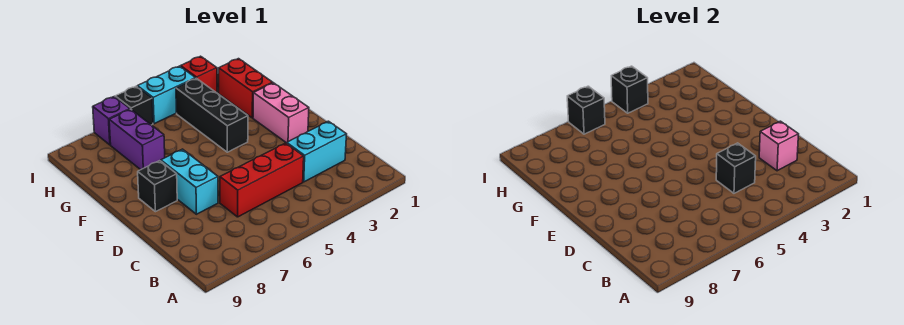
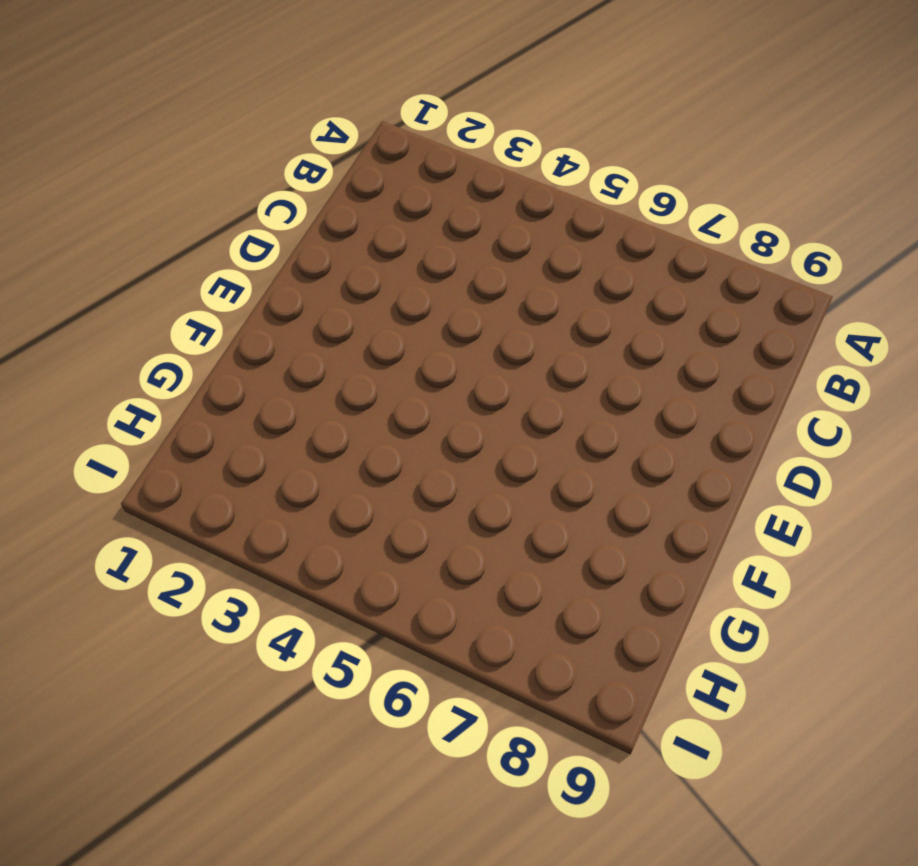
none -> cyan 1x2 brick [287,121,347,182]
none -> red 1x3 brick [220,143,304,217]
none -> cyan 1x2 brick [161,149,218,214]

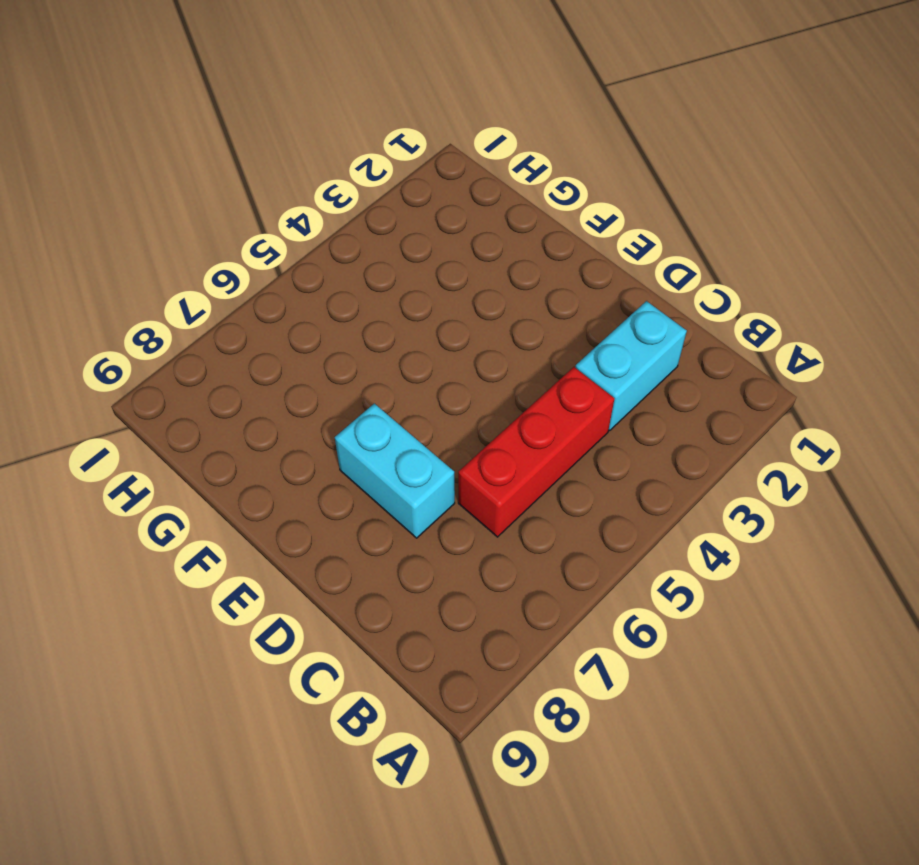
none -> pink 1x2 brick [253,83,309,143]
none -> black 1x1 brick [138,161,177,212]
none -> black 1x3 brick [176,78,248,152]

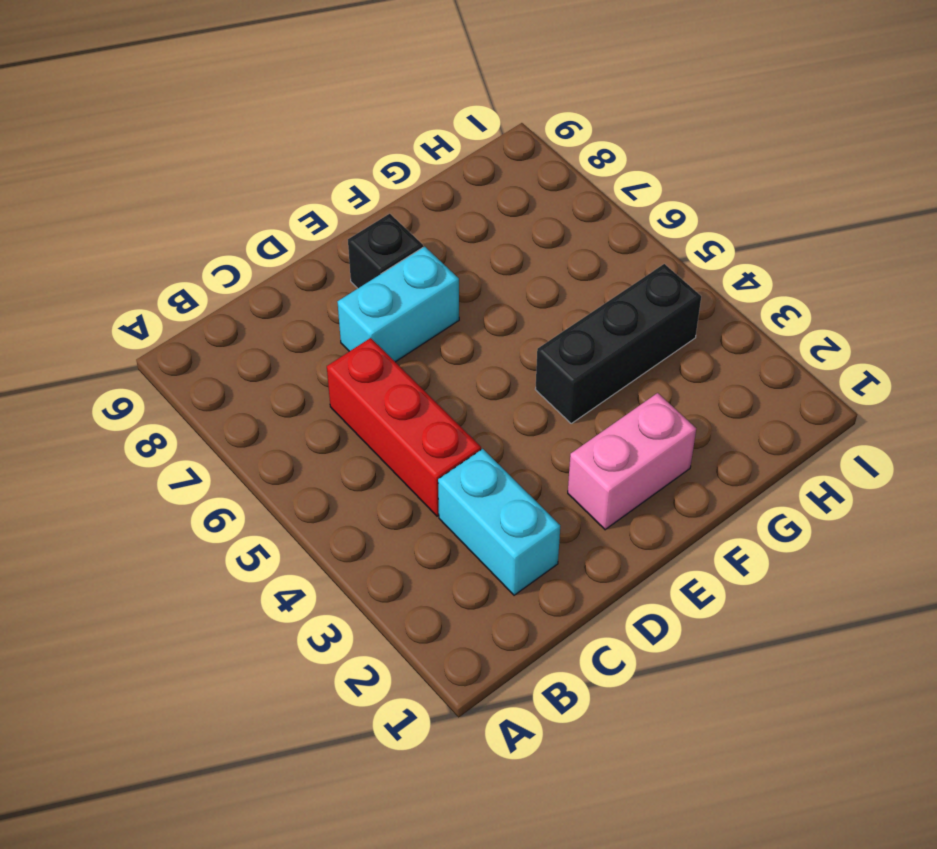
none -> red 1x2 brick [219,59,273,118]
none -> purple 1x2 brick [109,109,165,170]
none -> red 1x1 brick [181,56,217,93]

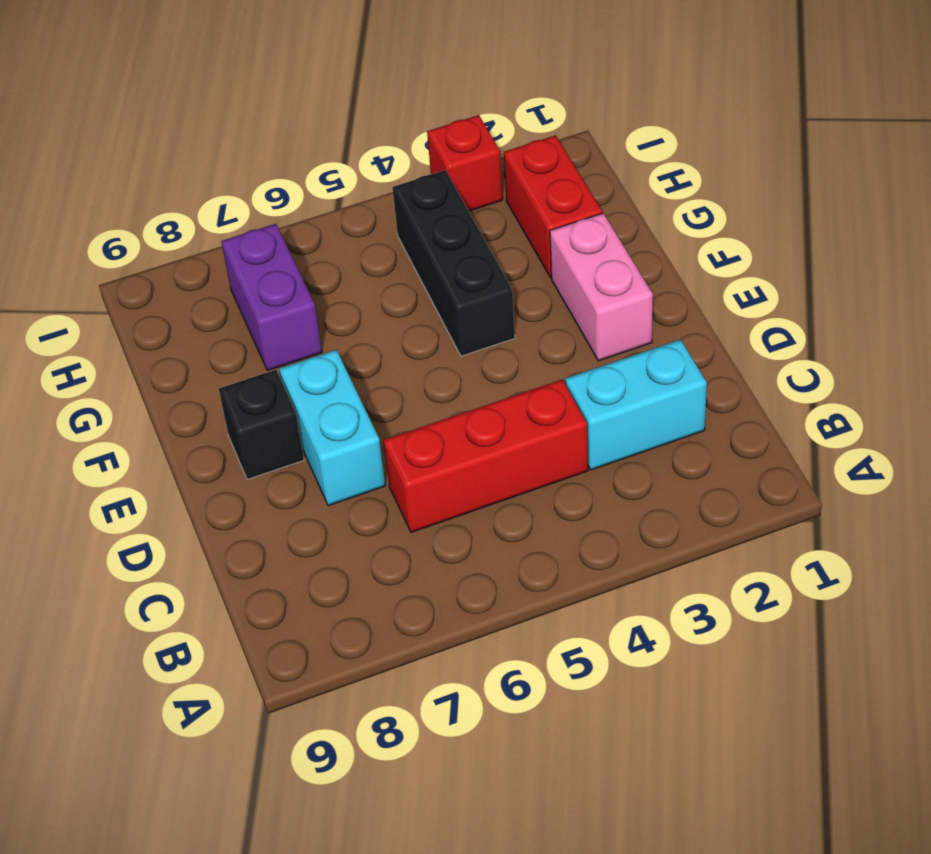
none -> cyan 1x2 brick [137,66,196,124]
none -> black 1x1 brick [115,86,153,125]
none -> purple 1x1 brick [93,97,130,145]

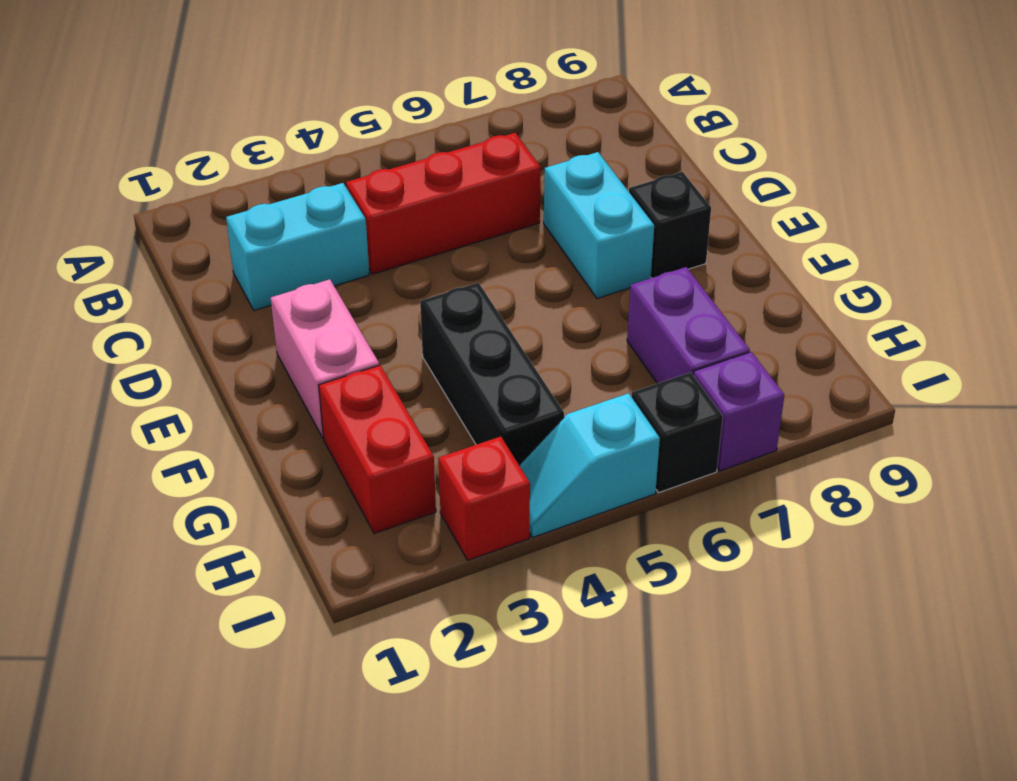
cyan 1x2 slope [519,393,660,537] -> cyan 1x2 brick [137,66,196,124]
none -> pink 1x1 brick [759,121,799,171]
none -> black 1x1 brick [716,143,756,193]
none -> black 1x1 brick [611,66,648,113]

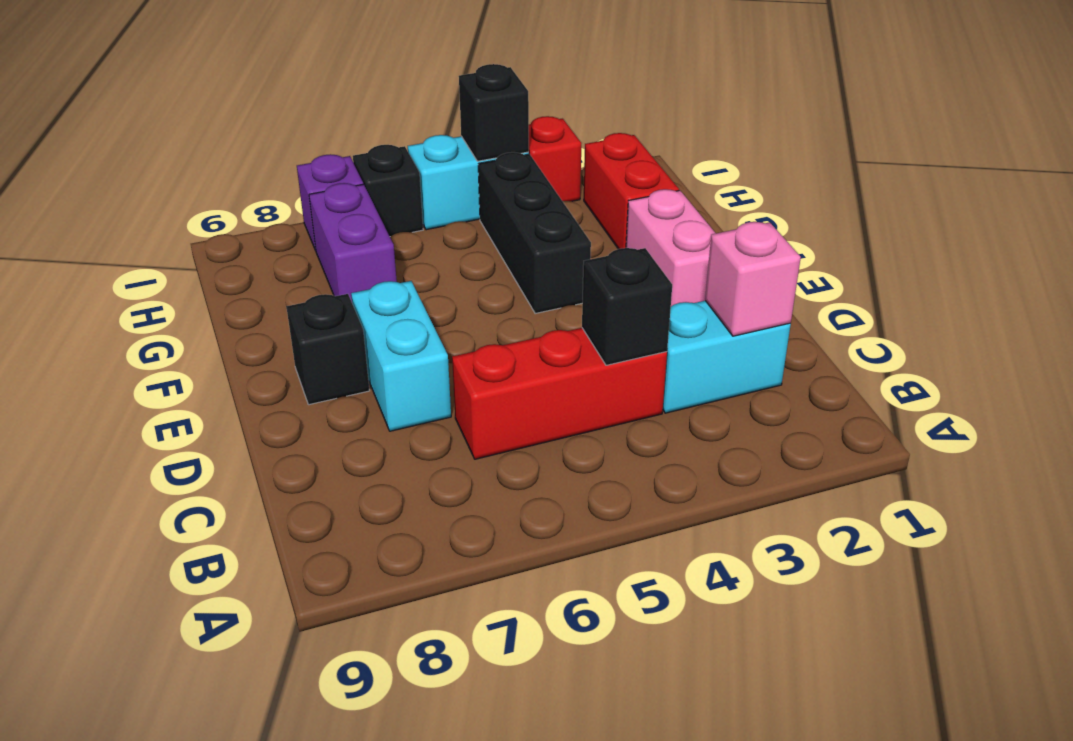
none -> black 1x1 brick [567,86,605,134]

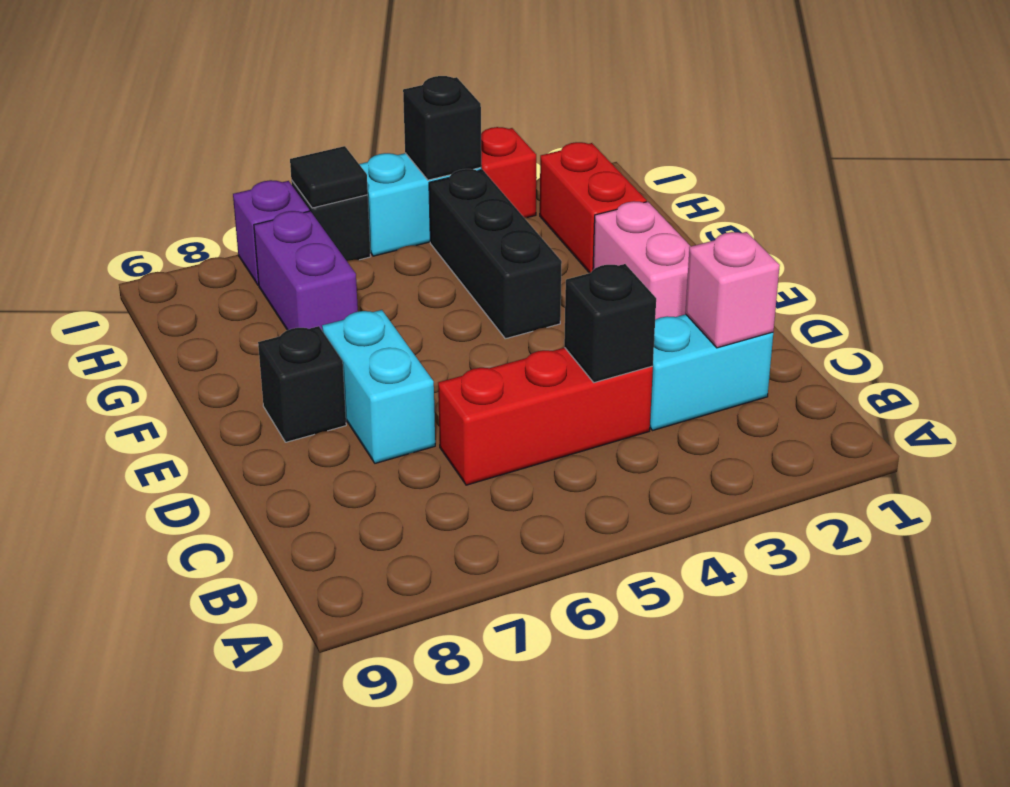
black 1x1 tile [290,146,368,208] -> black 1x1 brick [567,86,605,134]

